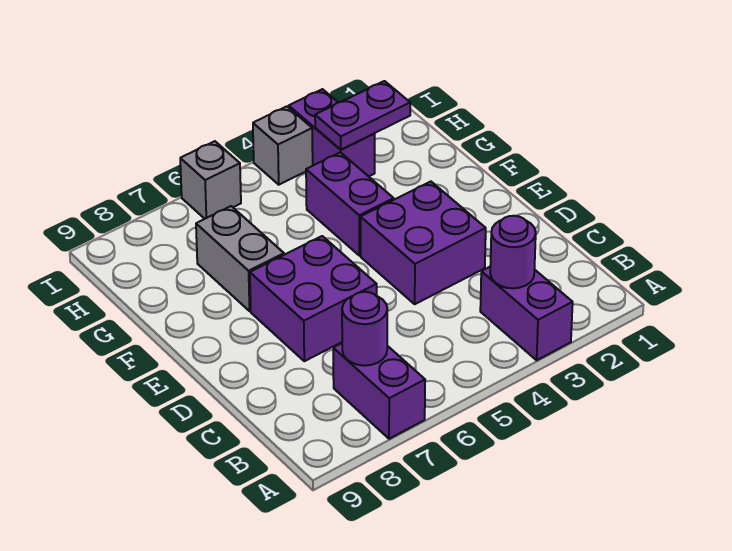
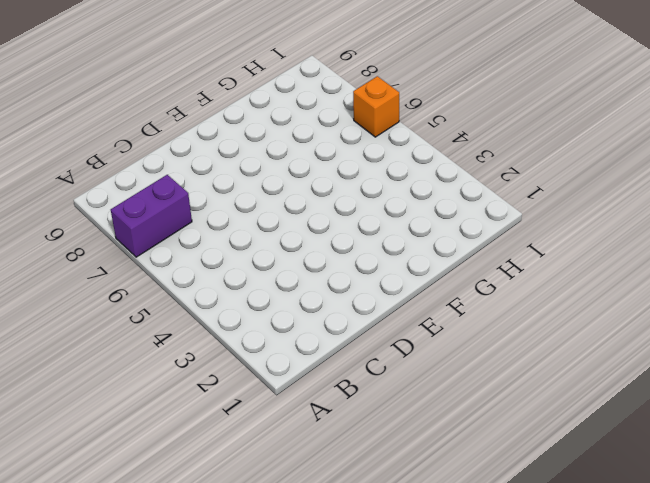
orange 1x1 brick [353,76,399,137] -> grey 1x1 brick [180,141,241,219]
none -> purple 1x2 brick [480,267,573,360]
none -> purple 2x2 brick [361,182,486,304]
none -> purple 2x2 brick [250,236,377,361]

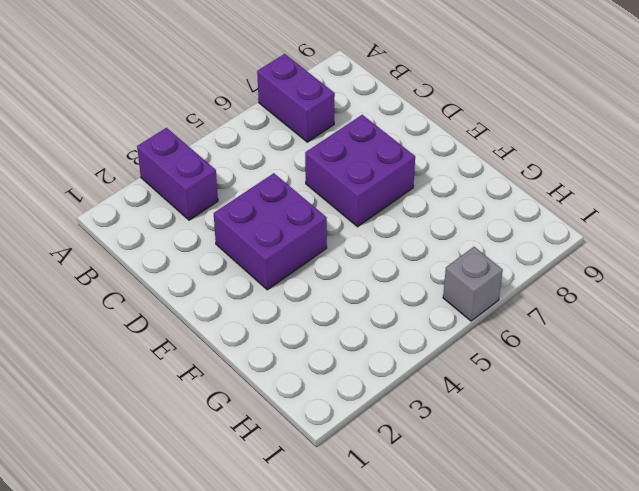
none -> purple 1x2 brick [306,152,394,256]
none -> grey 1x2 brick [196,206,284,311]
none -> purple 1x2 brick [289,89,375,176]

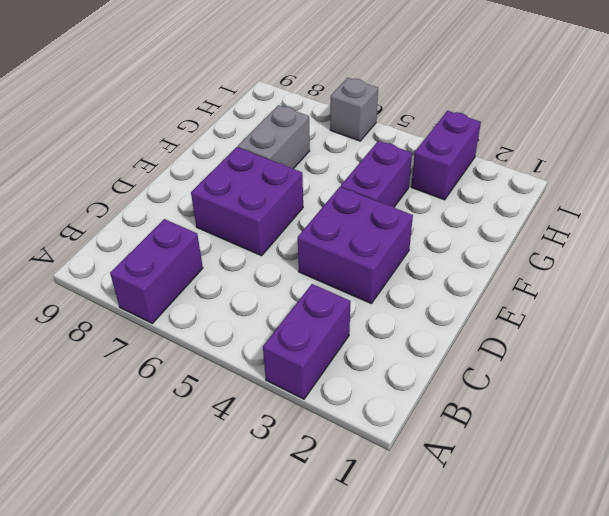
none -> grey 1x1 brick [253,106,313,185]
none -> purple 1x1 round brick [490,216,536,288]
none -> purple 1x1 round brick [342,292,387,366]

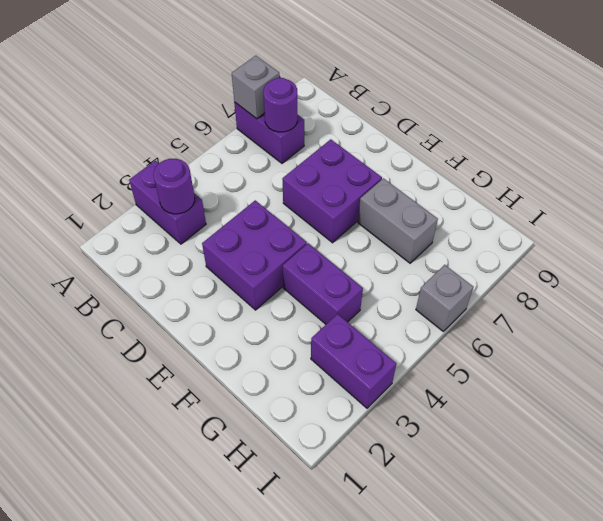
grey 1x1 brick [232,56,279,119] -> grey 1x1 brick moved to [253,106,313,185]
none -> purple 1x2 plate [315,81,410,150]

